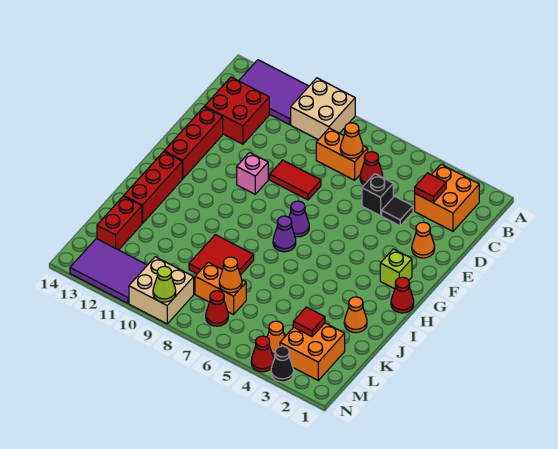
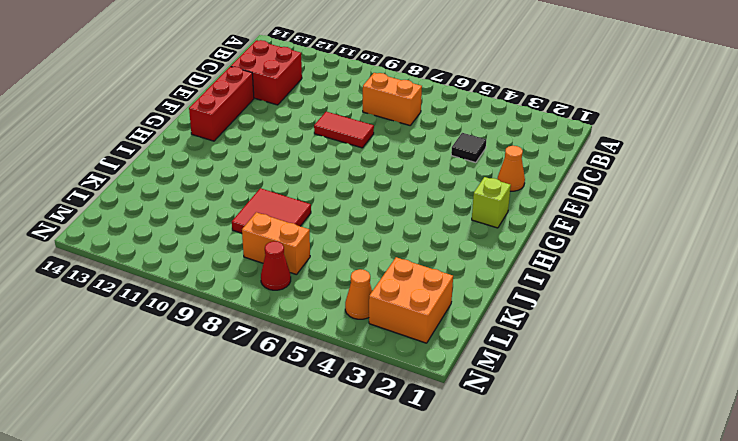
none -> tan 2x2 brick [291,78,355,140]
none -> purple 2x3 tile [239,60,309,125]
none -> orange 2x2 brick [415,164,479,231]
none -> red 1x1 cone [360,152,383,185]

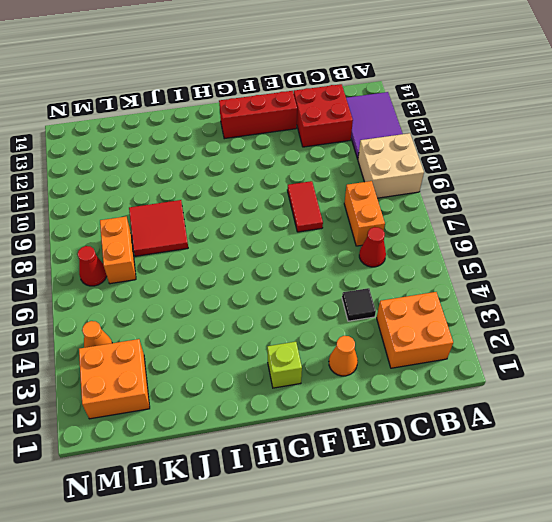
none -> black 1x1 brick [362,174,393,216]
none -> pink 1x1 brick [237,152,268,194]
none -> purple 1x1 cone [289,201,309,237]
none -> red 1x1 cone [391,277,414,313]

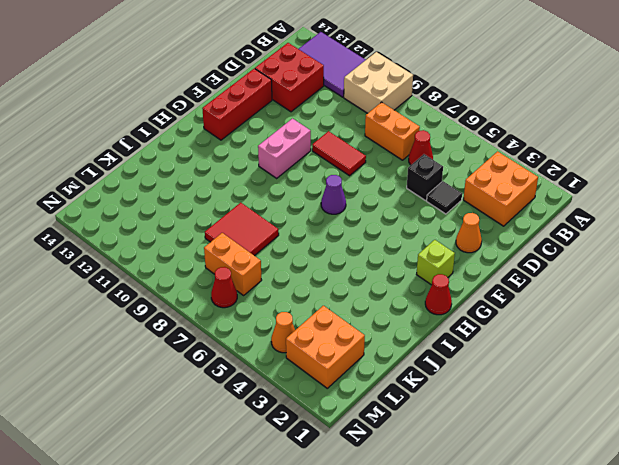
pink 1x2 brick [258,119,311,178] -> pink 1x1 brick [237,152,268,194]
none -> purple 1x1 cone [273,216,296,252]
none -> red 1x3 brick [124,152,182,223]
none -> orange 1x1 cone [344,297,367,333]
none -> red 1x2 brick [97,196,142,250]

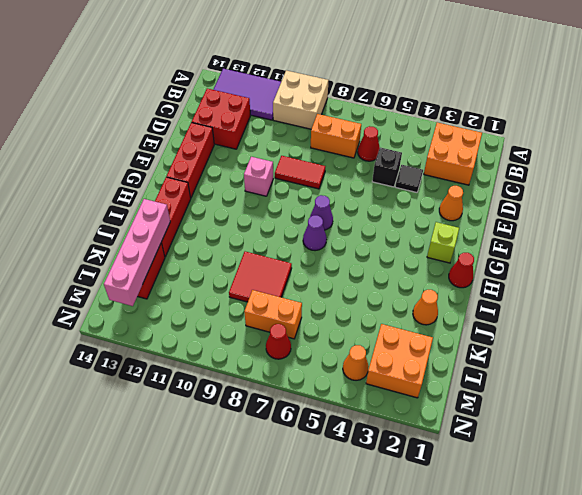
pink 1x4 brick [104,199,170,306] -> none
none -> tan 2x2 brick [129,257,194,324]
none -> purple 2x3 tile [70,239,147,303]
none -> black 1x1 cone [271,346,294,382]
none -> red 1x1 cone [251,336,274,372]

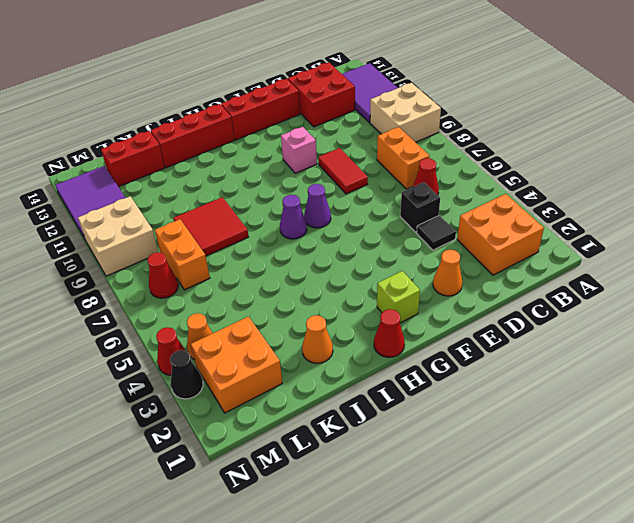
none -> red 1x1 tile [415,173,446,202]
none -> orange 1x1 cone [340,123,363,159]
none -> red 1x1 tile [293,307,325,337]
none -> orange 1x1 cone [219,257,242,293]

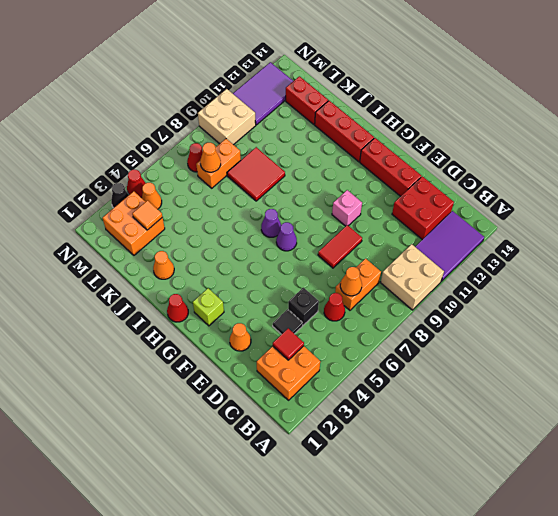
orange 1x1 tile [132,200,162,230] -> red 1x1 tile [293,307,325,337]
none -> lime 1x1 cone [153,266,176,302]

